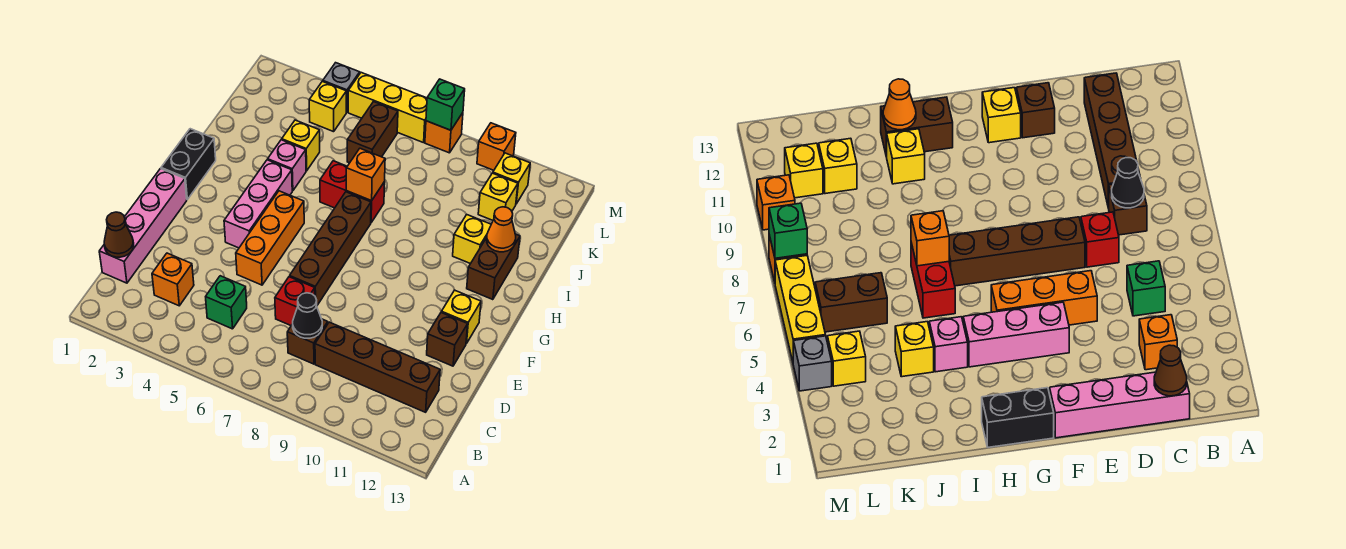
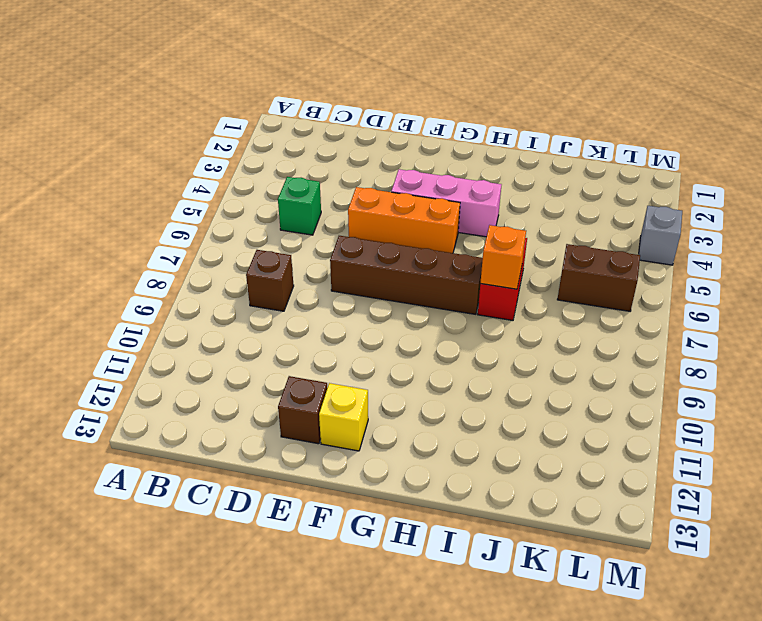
none -> pink 1x4 brick [99,169,187,283]
none -> orange 1x1 brick [152,253,194,306]
none -> brown 1x4 brick [315,322,440,412]
none -> red 1x1 brick [275,277,315,325]

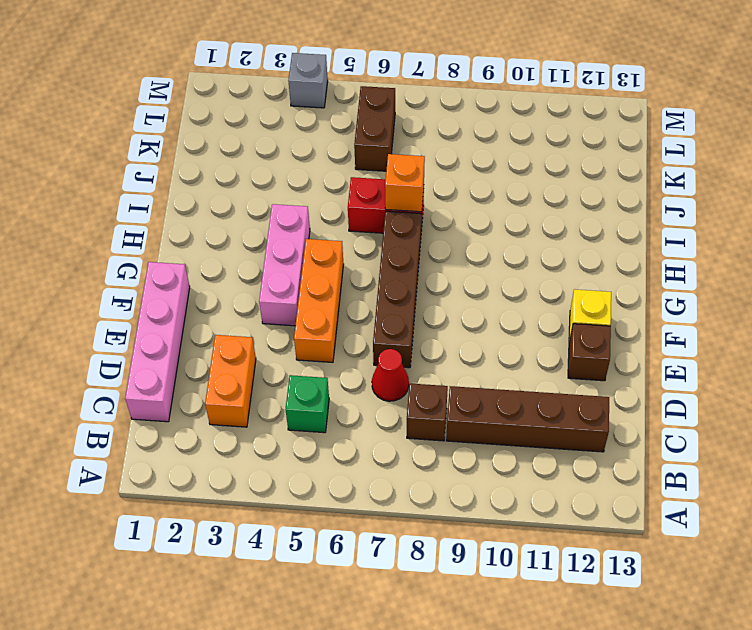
orange 1x2 brick [205,335,256,427] -> orange 1x1 brick [152,253,194,306]
red 1x1 cone [372,349,409,401] -> red 1x1 brick [275,277,315,325]
none -> black 1x2 brick [161,129,216,199]
none -> brown 1x2 brick [467,234,520,300]
none -> pink 1x1 brick [268,140,306,191]
none -> yellow 1x1 brick [453,215,491,264]

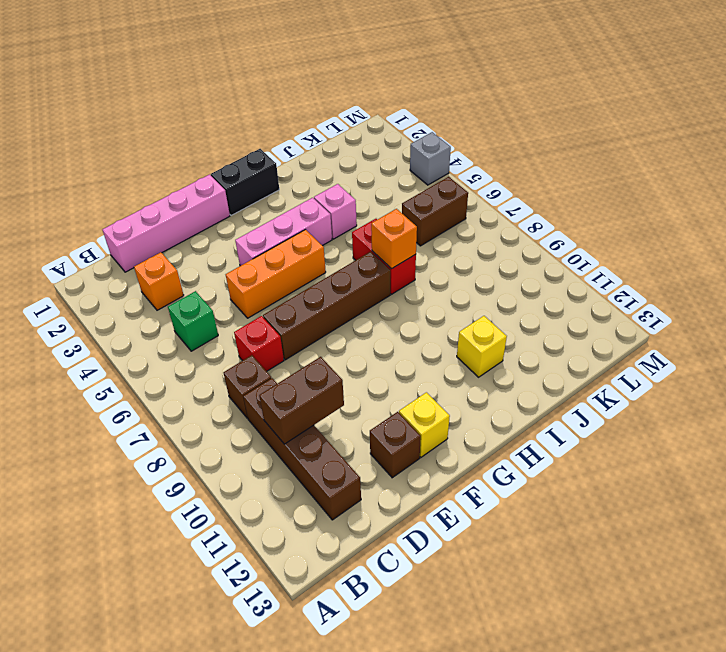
brown 1x2 brick [259,357,344,444] -> brown 1x2 brick moved to [467,234,520,300]
none -> yellow 1x1 brick [282,120,320,171]
none -> yellow 1x1 brick [478,173,518,220]
none -> yellow 1x1 brick [309,81,346,132]
none -> yellow 1x1 brick [493,153,530,204]

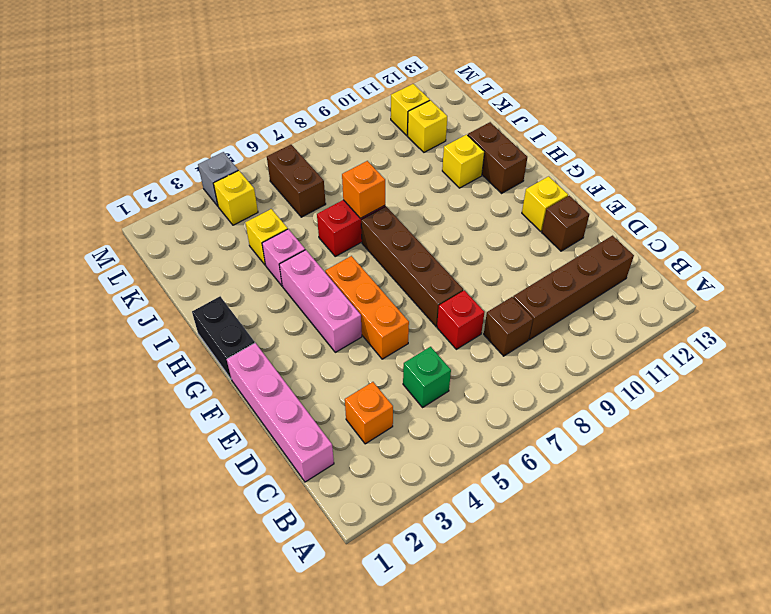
none -> yellow 1x3 brick [348,73,427,143]
none -> orange 1x1 brick [425,113,463,153]
none -> orange 1x1 brick [477,123,516,170]
none -> brown 1x1 cone [104,212,134,257]

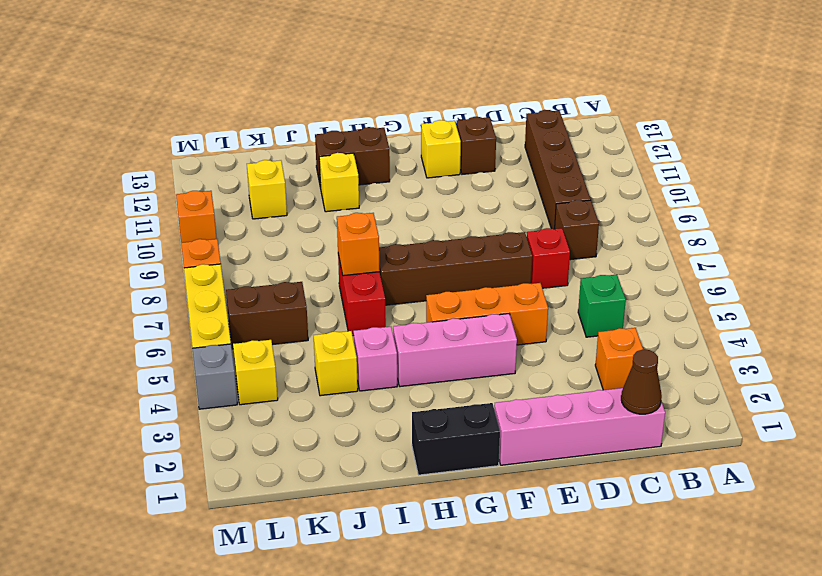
none -> yellow 1x1 brick [493,153,530,204]
none -> black 1x1 cone [293,293,322,338]
none -> orange 1x1 cone [487,207,516,252]
none -> green 1x1 brick [426,79,465,130]

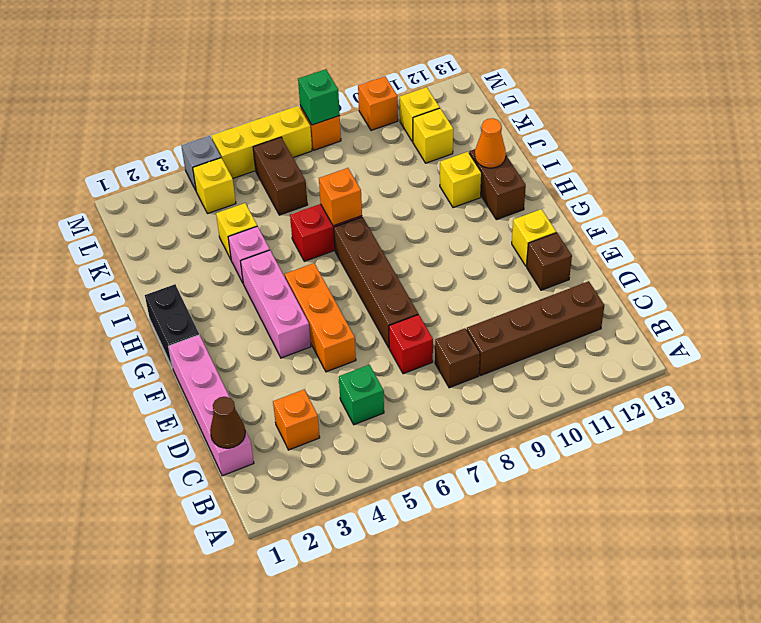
none -> black 1x1 cone [293,293,322,338]

